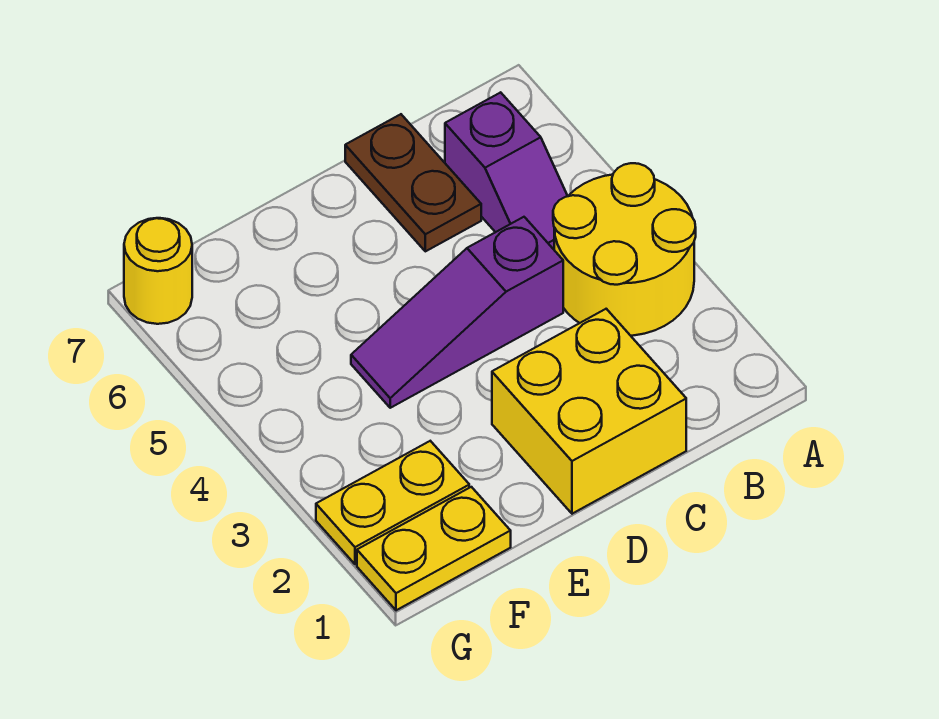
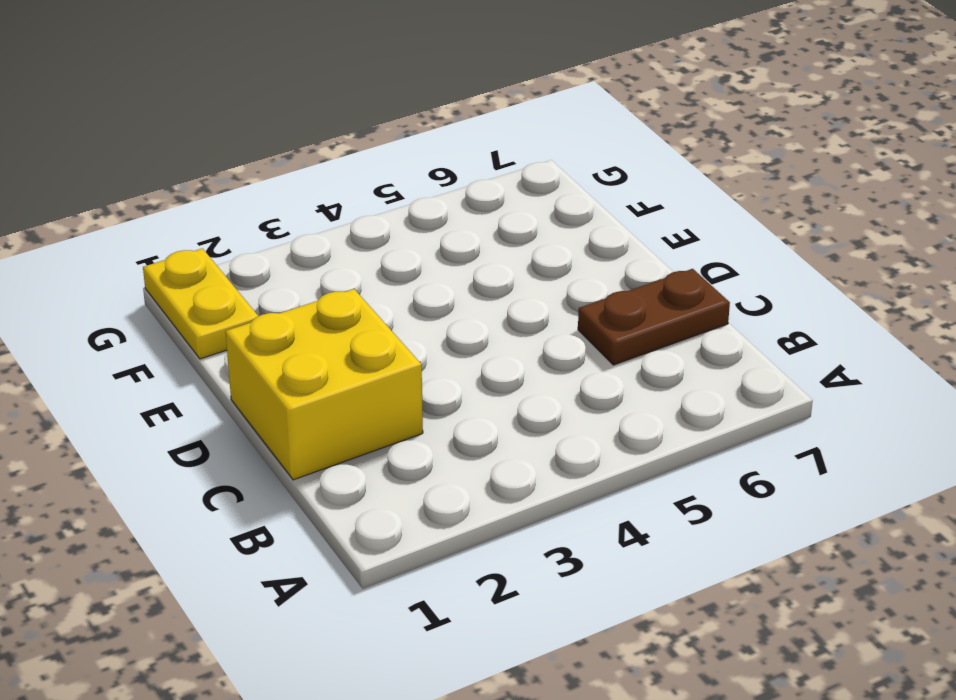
none -> yellow 2x2 round brick [553,163,696,336]
none -> purple 1x2 slope [445,92,567,249]

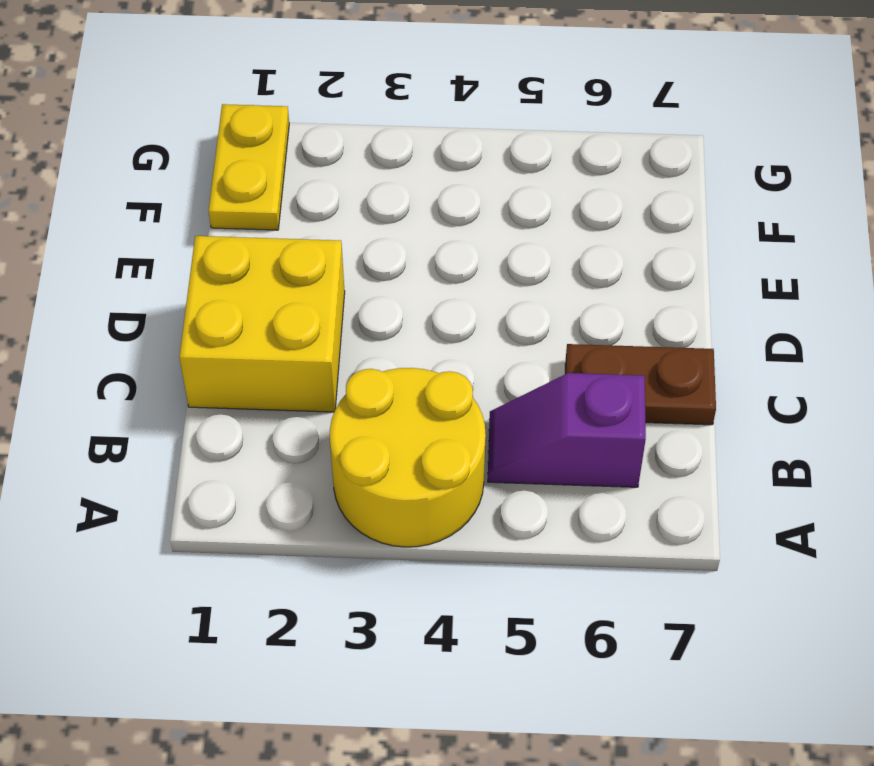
none -> purple 1x3 slope [351,217,563,408]
none -> yellow 1x2 plate [316,441,469,564]

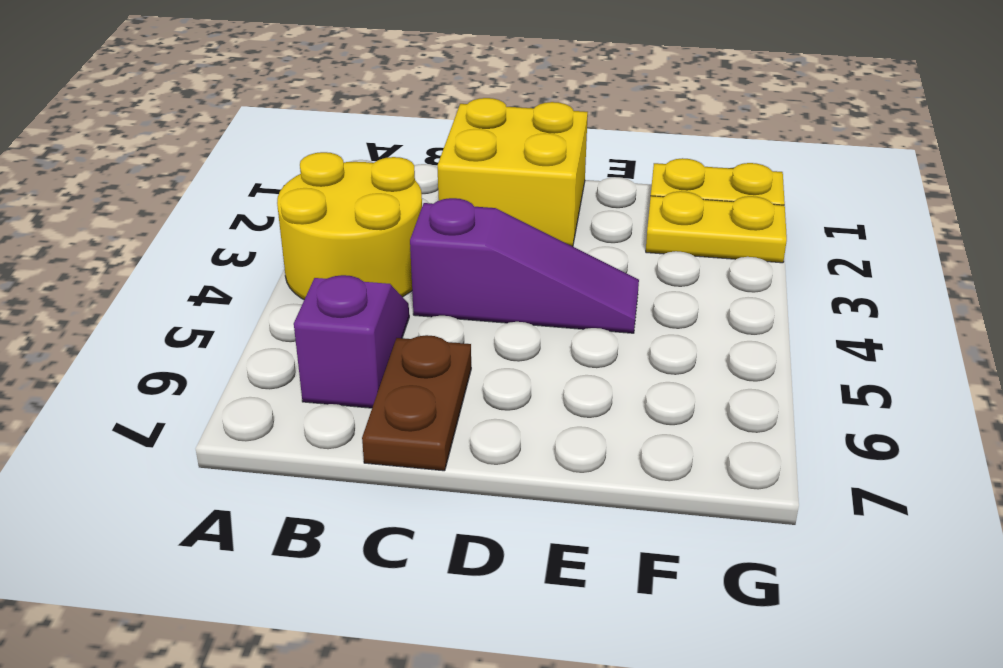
none -> yellow 1x1 round brick [124,218,192,324]

